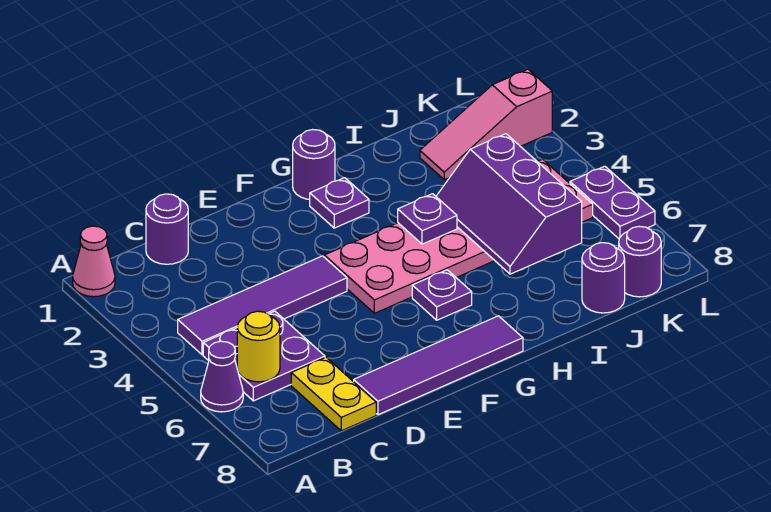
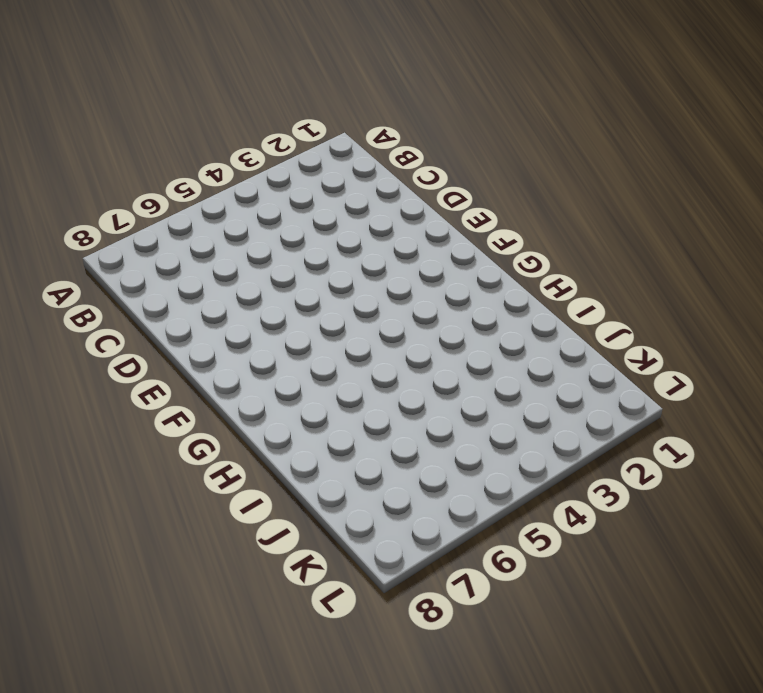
none -> pink 1x1 cone [73,226,115,297]
none -> purple 1x1 cone [201,341,243,412]
none -> purple 1x4 tile [178,256,347,355]

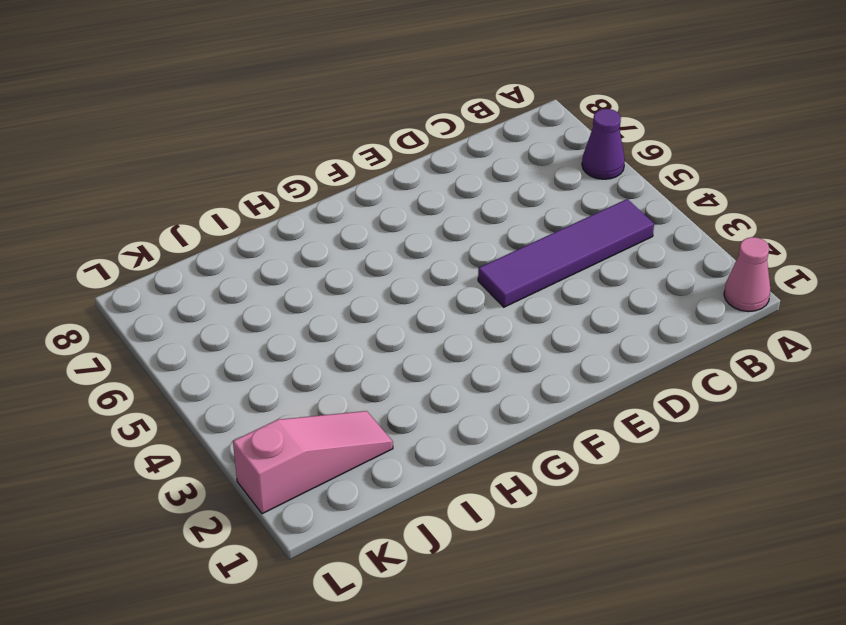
none -> purple 2x2 plate [203,311,325,401]
none -> purple 1x1 round brick [146,194,188,264]
none -> yellow 1x2 plate [291,357,376,431]

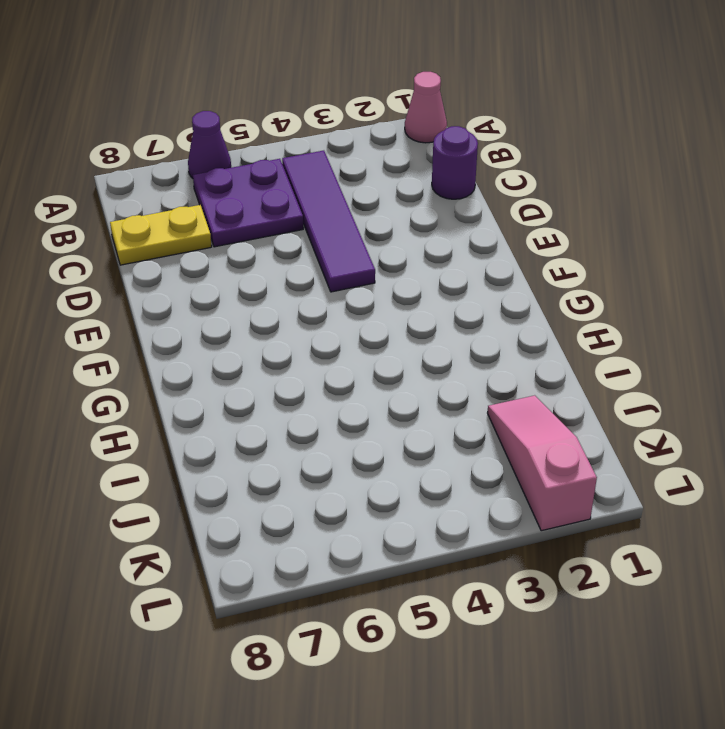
none -> purple 1x4 tile [354,316,523,415]
none -> pink 2x6 plate [324,159,593,313]
none -> purple 1x1 round brick [293,130,335,200]

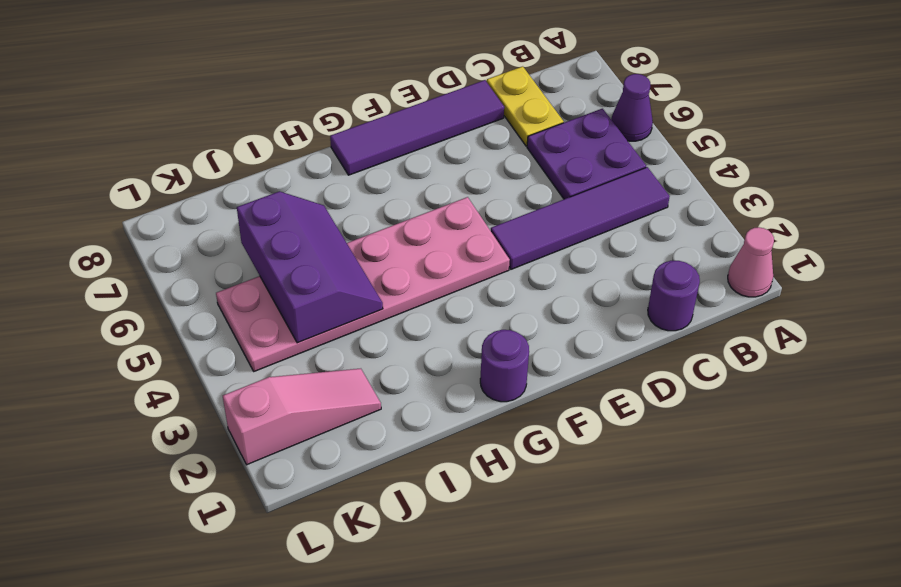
none -> purple 1x1 plate [310,178,369,228]
none -> purple 1x1 plate [412,270,472,320]
none -> purple 1x1 round brick [582,243,625,313]

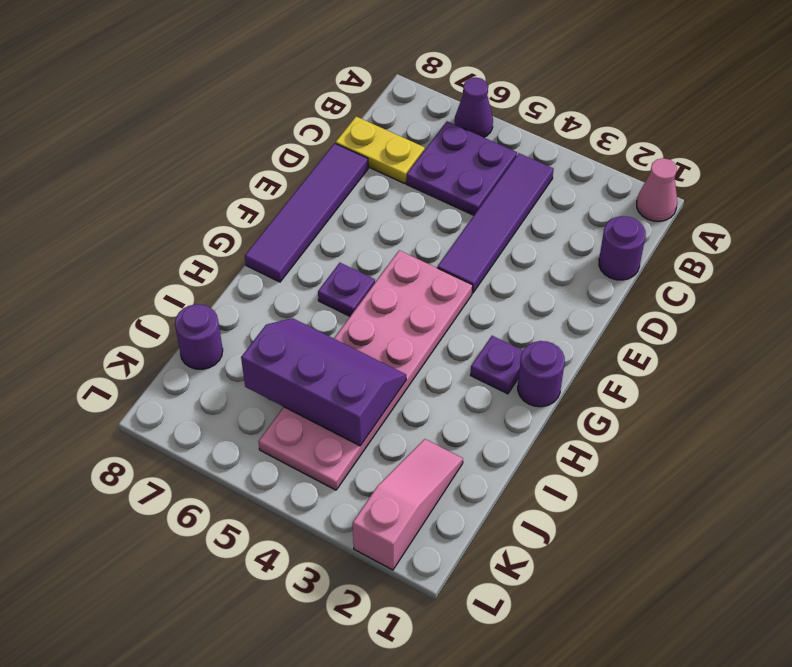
none -> purple 1x1 round brick [619,226,661,297]
none -> purple 1x2 plate [570,166,655,239]
none -> yellow 1x1 round brick [237,311,280,382]

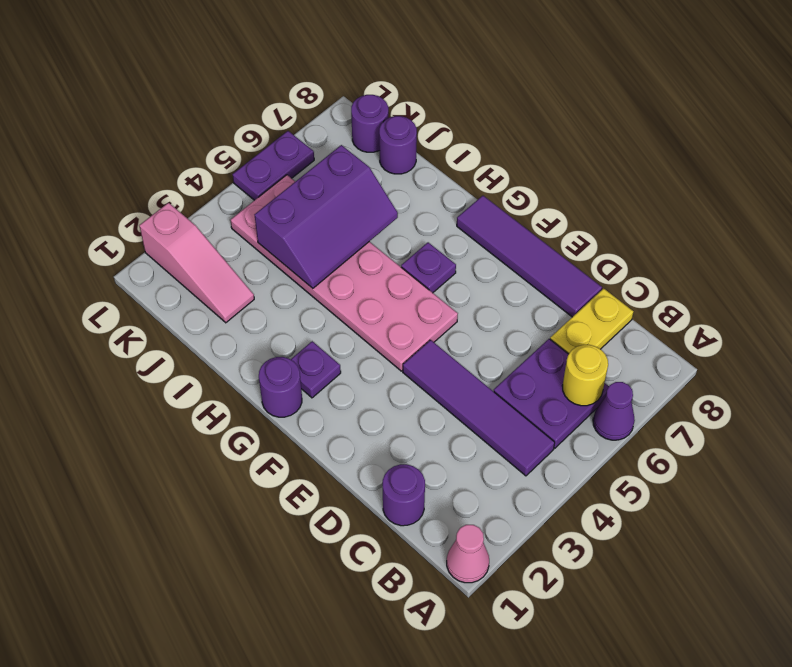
none -> purple 1x1 plate [398,194,457,244]

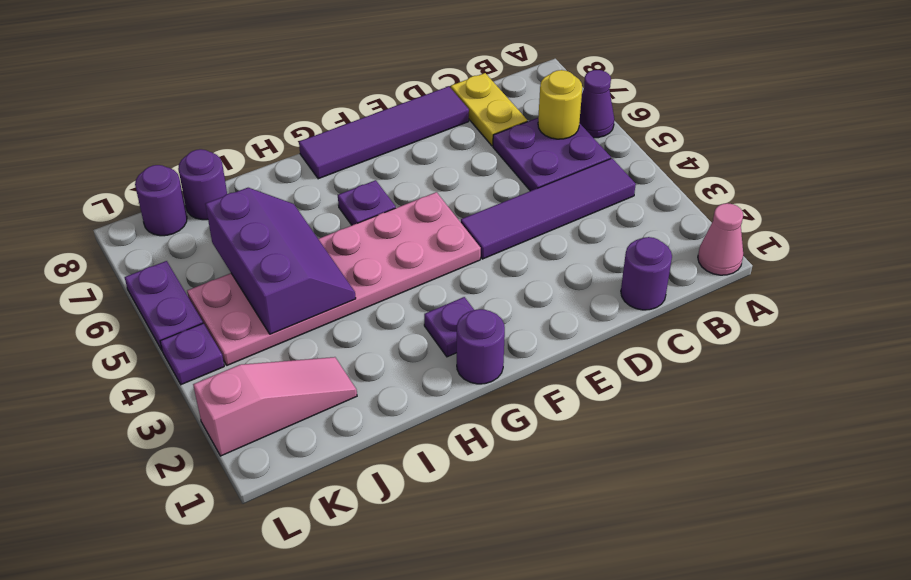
purple 1x1 plate [160,323,224,385] -> purple 1x1 plate moved to [398,194,457,244]

